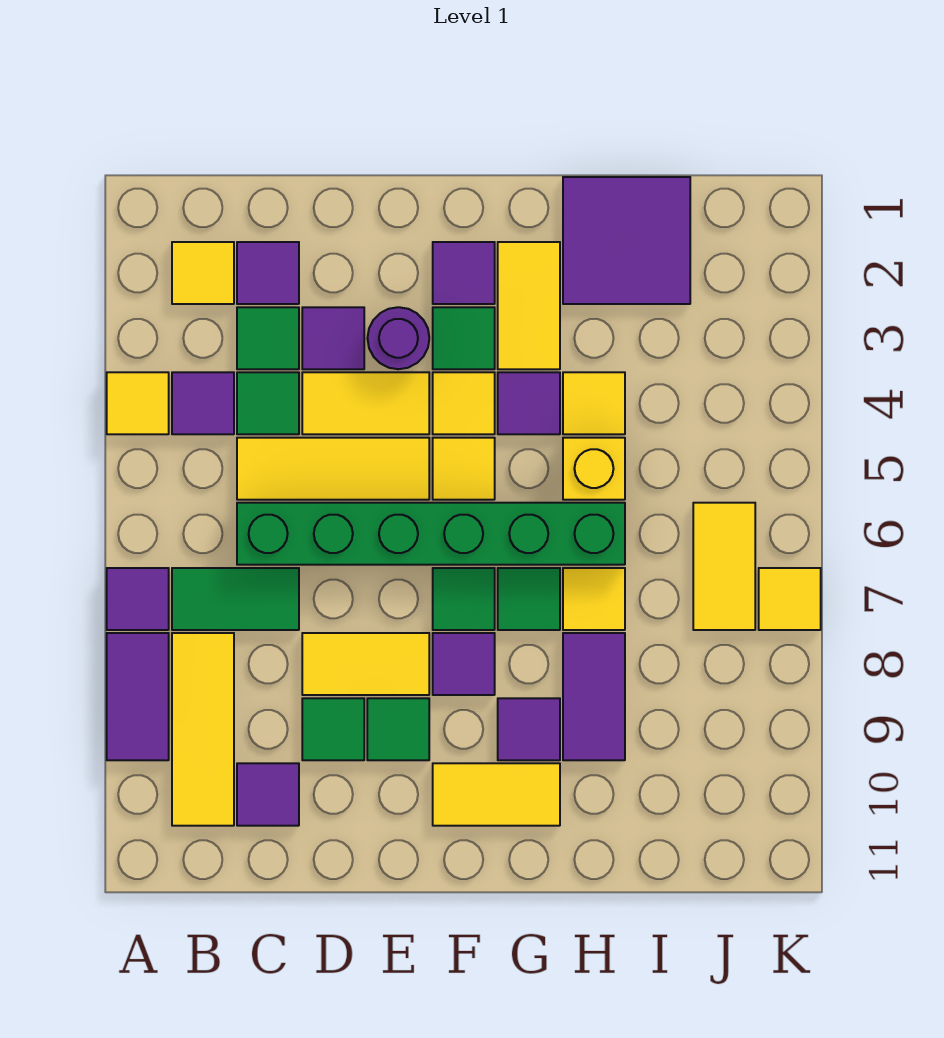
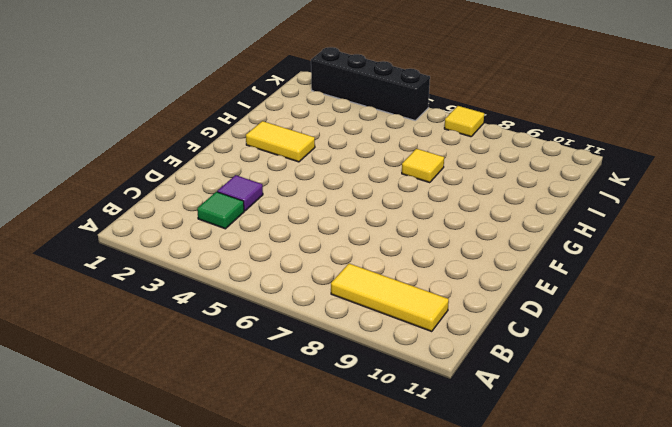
black 1x4 brick [311,47,430,120] -> none
none -> yellow 1x1 tile [107,372,169,434]
none -> purple 1x1 tile [107,568,169,630]
none -> purple 1x2 tile [107,633,169,760]
none -> yellow 1x1 tile [172,242,234,304]

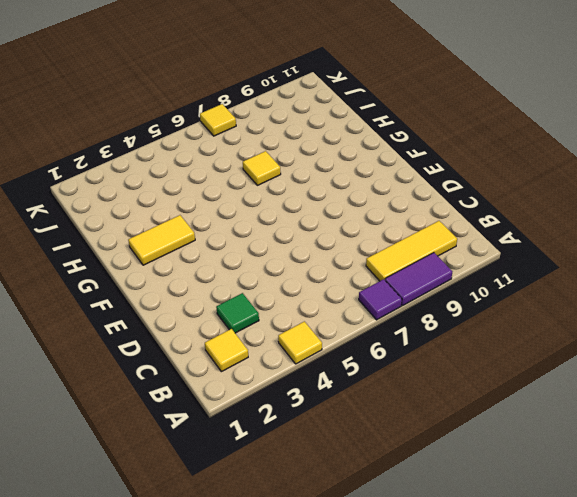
none -> purple 1x1 tile [172,372,234,434]
none -> green 1x2 tile [172,568,299,630]
none -> purple 1x1 tile [237,242,299,304]
none -> green 1x1 tile [237,372,299,434]

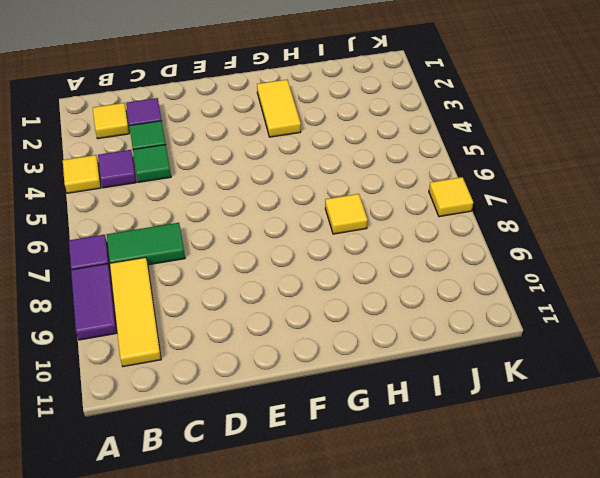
none -> yellow 1x3 tile [237,438,429,500]
none -> green 1x6 brick [237,503,625,565]
none -> purple 1x1 tile [237,763,299,826]
none -> purple 1x1 tile [302,307,364,369]

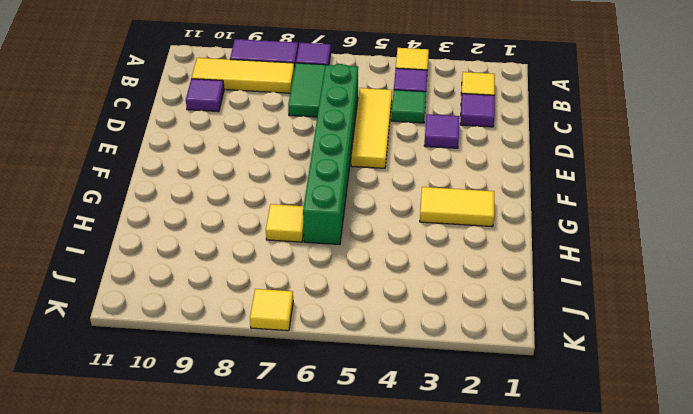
none -> green 1x1 tile [237,307,299,369]
none -> yellow 1x2 tile [302,372,429,434]
none -> yellow 1x2 tile [302,633,429,695]
none -> green 1x1 tile [302,698,364,760]

